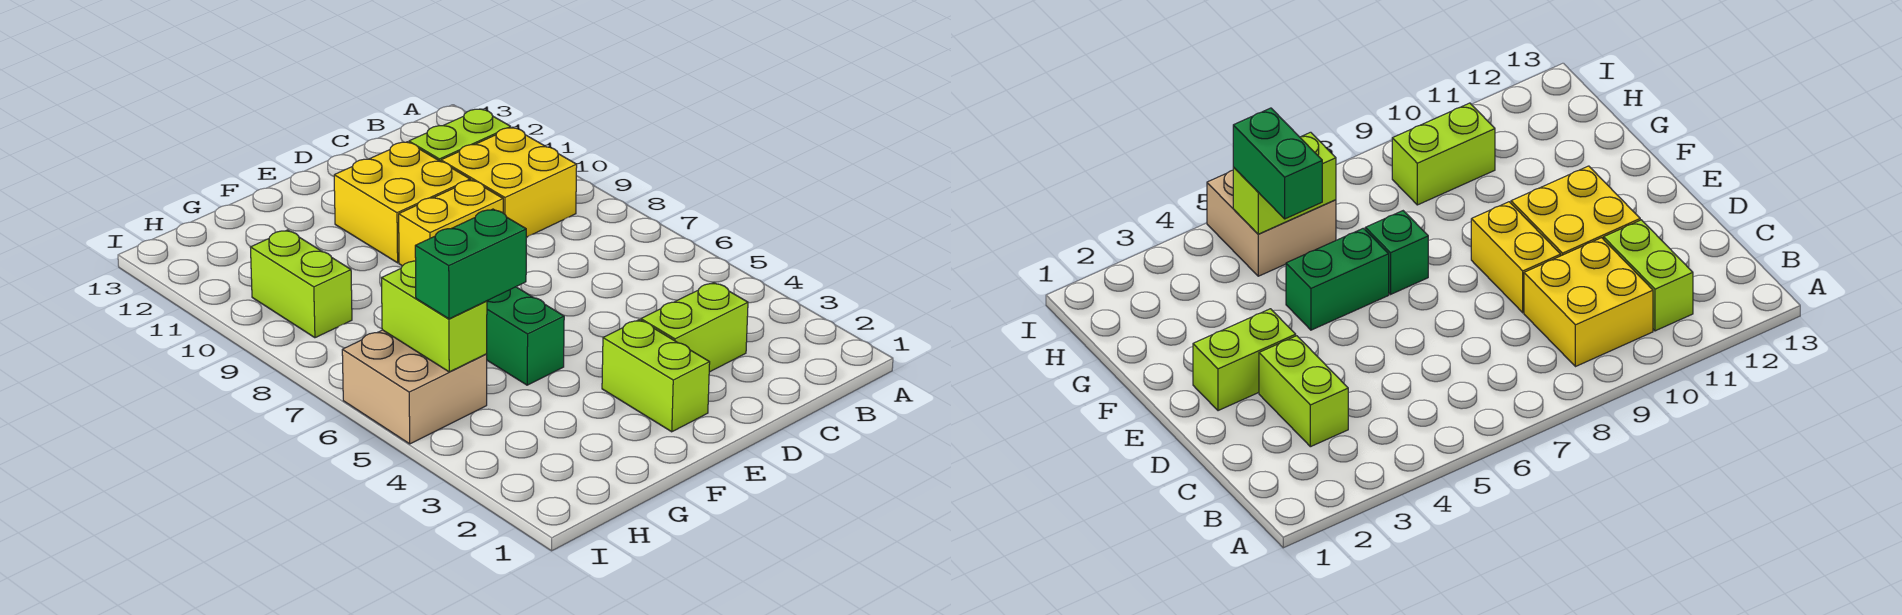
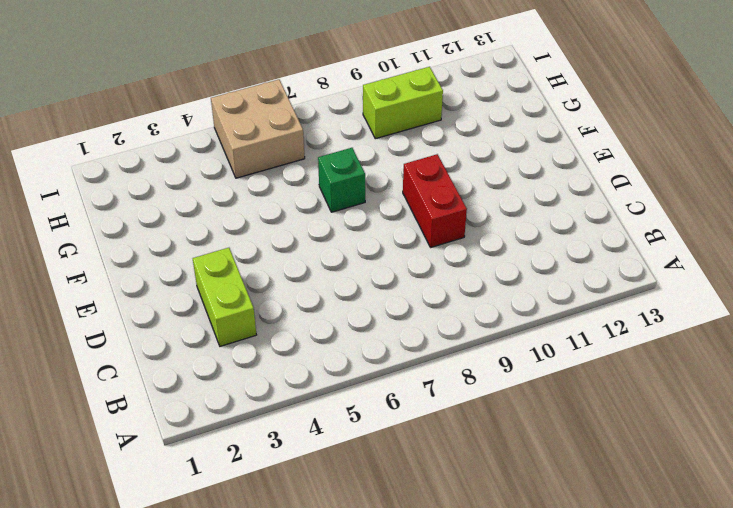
red 1x2 brick [403,154,467,247] -> yellow 1x2 brick [399,180,503,266]
none -> yellow 2x2 brick [441,127,577,237]
none -> lime 1x2 brick [409,109,511,162]
none -> yellow 2x2 brick [334,142,470,263]

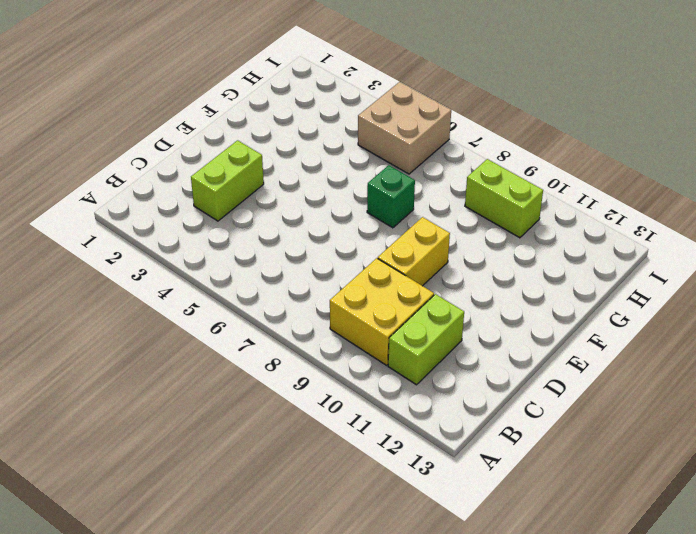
none -> yellow 2x2 brick [334,142,470,263]
none -> lime 1x2 brick [602,320,710,432]
none -> green 1x2 brick [487,287,564,385]

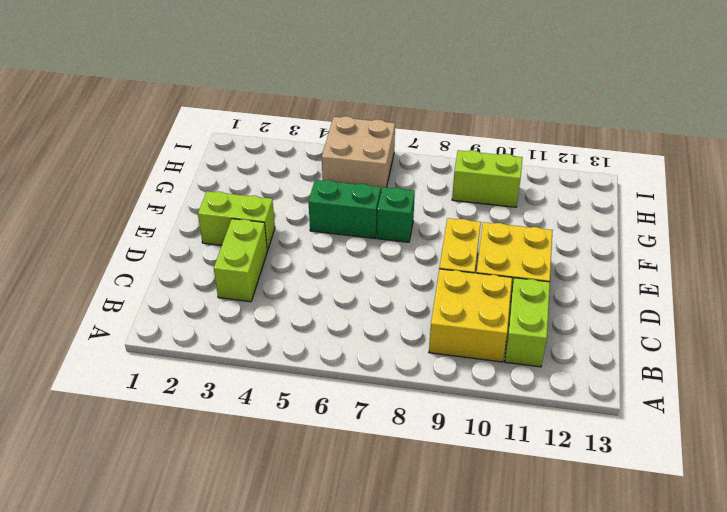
none -> lime 1x2 brick [382,261,487,372]
none -> green 1x2 brick [415,209,526,319]

